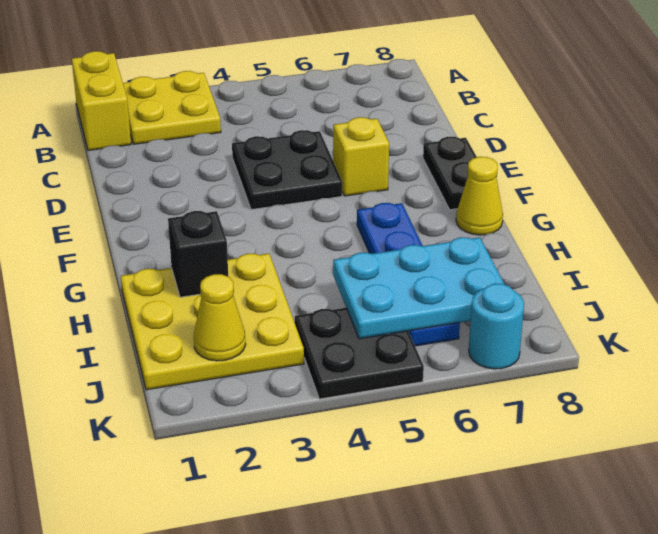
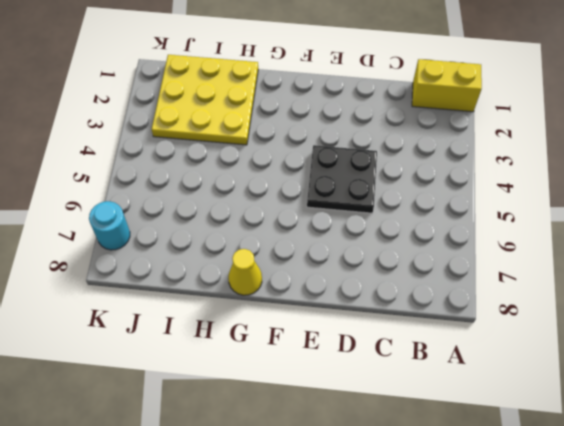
none -> yellow 2x2 plate [123,71,221,144]
none -> yellow 1x1 brick [333,117,389,196]
none -> black 1x2 plate [423,137,477,210]

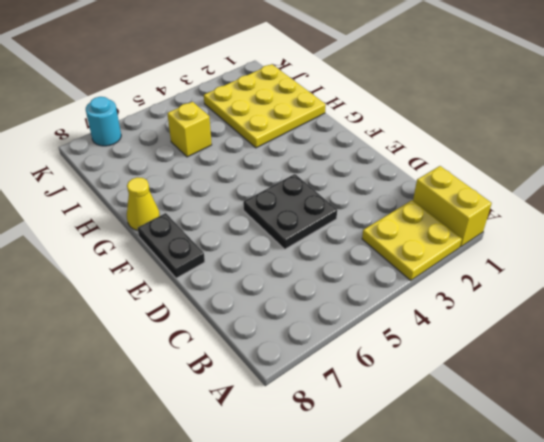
yellow 1x1 brick [167,102,212,157] -> yellow 1x1 brick moved to [333,117,389,196]
none -> blue 1x4 plate [357,203,460,346]
none -> black 2x2 plate [295,308,424,399]
none -> black 1x1 brick [168,211,228,297]

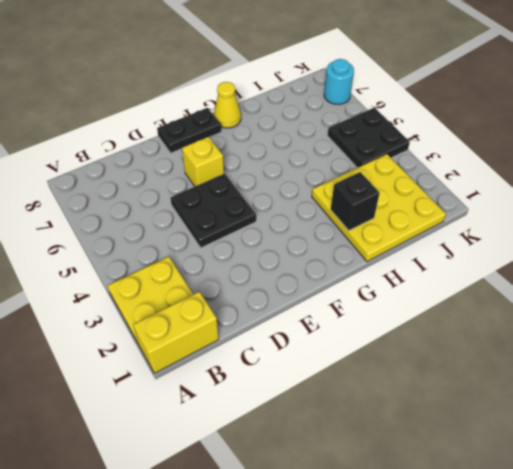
none -> blue 1x4 plate [357,203,460,346]
none -> cyan 2x3 plate [333,237,505,339]
none -> yellow 1x1 cone [194,274,246,361]

